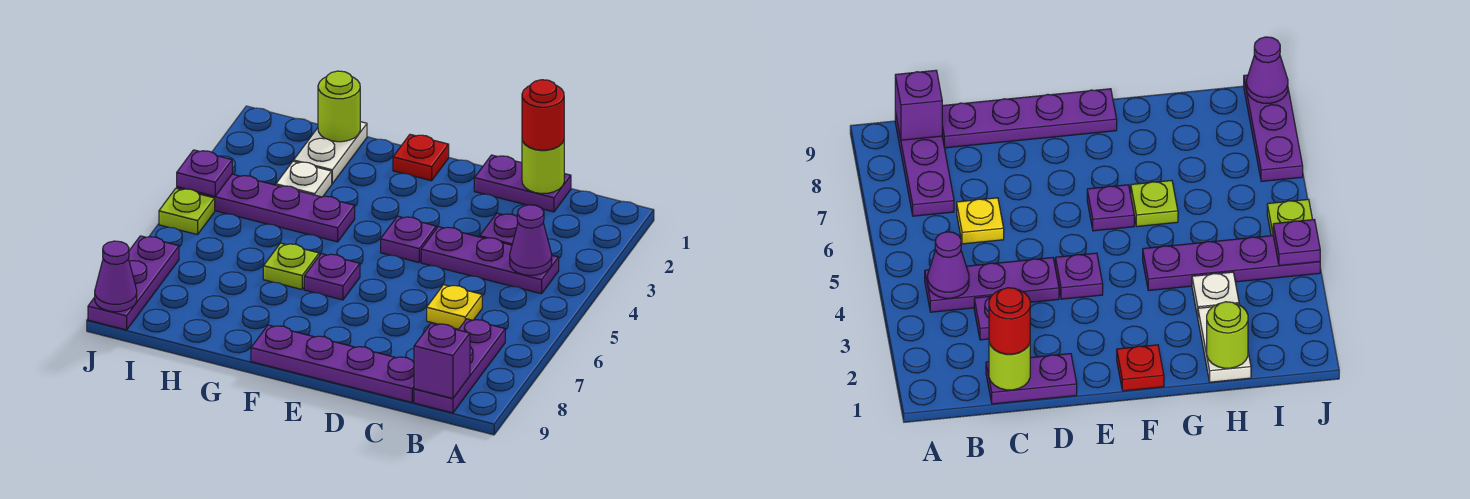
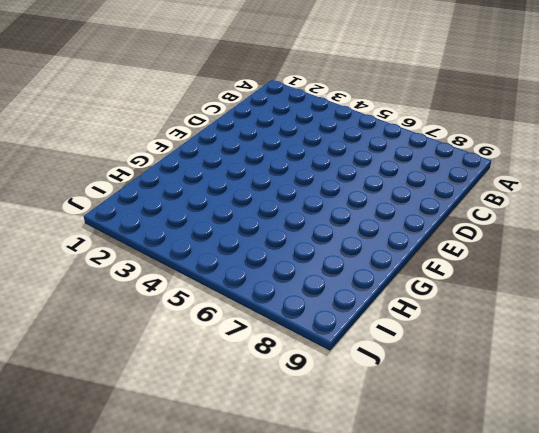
none -> purple 1x3 plate [421,227,559,294]
none -> purple 1x3 plate [414,319,505,413]
none -> purple 1x2 plate [474,155,571,212]

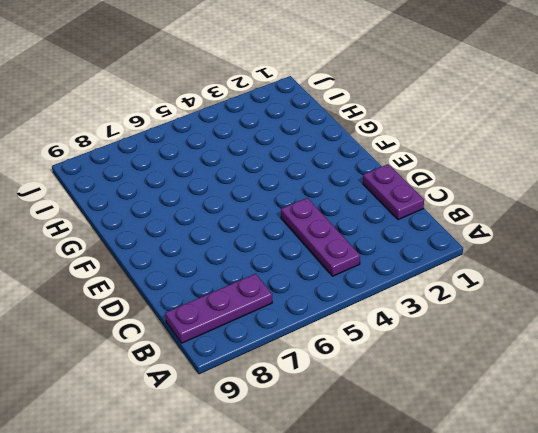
none -> purple 1x1 plate [480,213,518,245]
none -> yellow 1x1 plate [427,285,482,329]
none -> purple 1x4 plate [251,325,414,403]

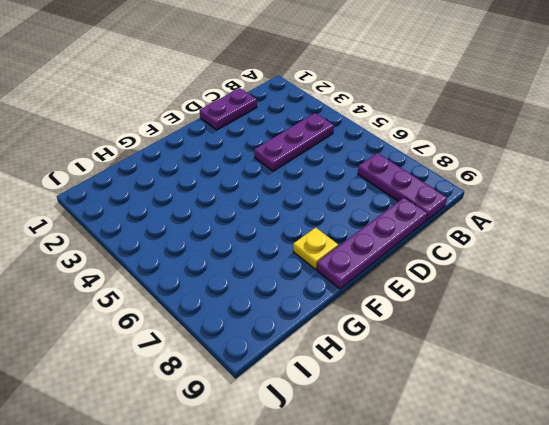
yellow 1x1 plate [293,228,338,269] -> yellow 1x1 plate moved to [427,285,482,329]
none -> purple 1x1 plate [480,213,518,245]
none -> purple 1x1 plate [381,216,436,263]
none -> red 1x1 plate [393,134,449,181]

